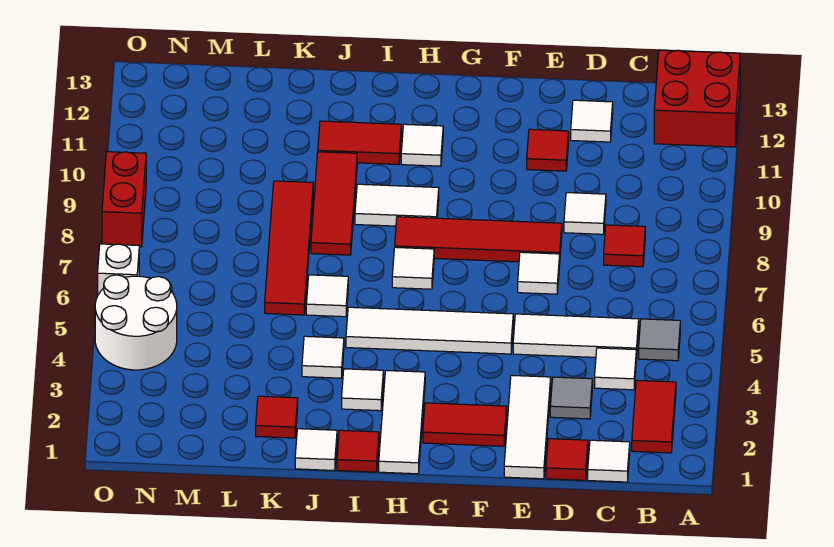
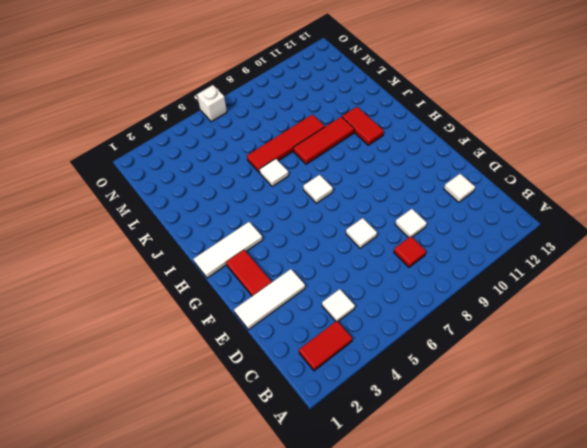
none -> red 2x2 brick [654,50,740,147]
none -> grey 1x1 tile [639,319,680,361]
none -> white 1x1 tile [588,440,630,482]
none -> white 1x3 tile [513,314,639,359]

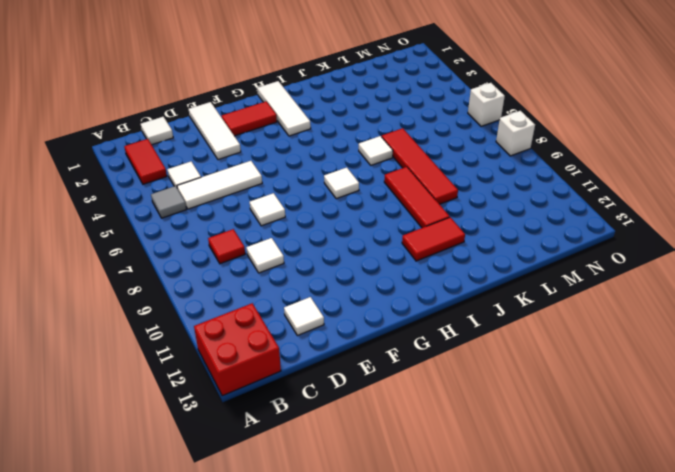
white 1x1 brick [496,111,535,156] -> red 1x2 brick [102,152,146,247]
none -> red 1x1 tile [546,439,588,480]
none -> grey 1x1 tile [550,377,592,419]
none -> red 1x4 tile [395,217,562,262]
none -> red 1x1 tile [527,129,569,171]

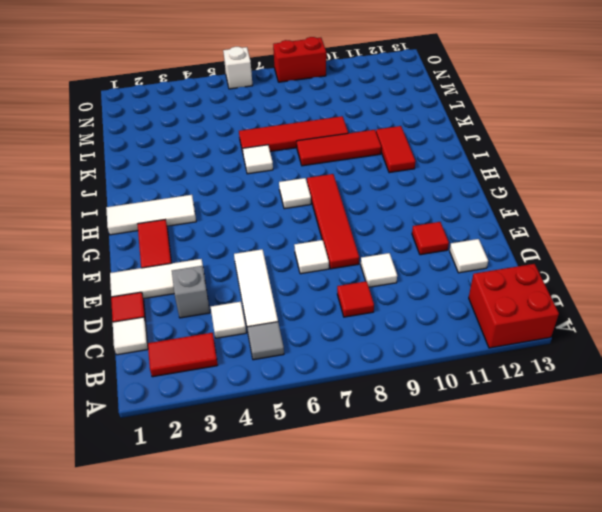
grey 1x1 brick [172,266,210,318] -> grey 1x1 tile [550,377,592,419]
none -> white 1x4 tile [346,307,513,354]
none -> white 1x2 tile [355,184,439,226]
none -> white 1x1 tile [401,124,443,166]
none -> red 1x1 tile [337,430,379,472]

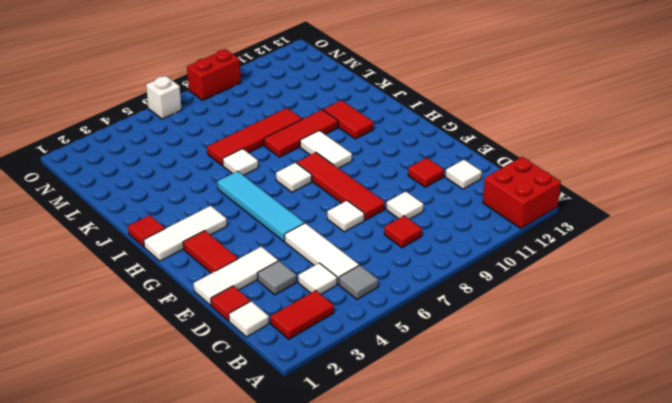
cyan 1x4 tile [217,171,304,241] -> white 1x4 tile [346,307,513,354]
none -> white 1x1 tile [401,124,443,166]
none -> white 1x1 tile [342,369,383,411]
none -> white 1x1 tile [295,429,337,470]
none -> white 1x1 tile [302,336,344,378]

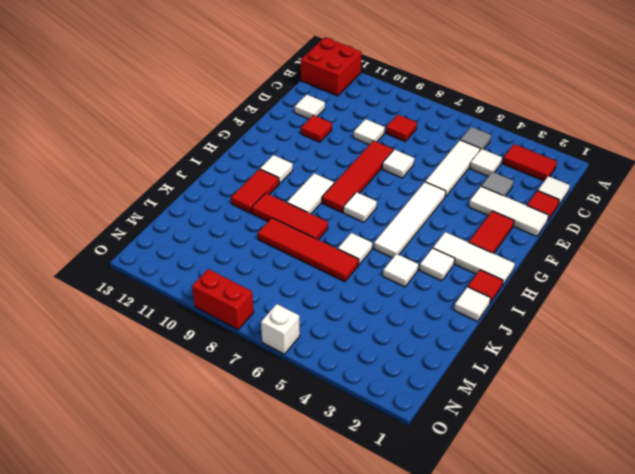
none -> red 1x1 tile [256,396,298,438]
none -> white 2x2 round brick [95,275,177,370]

